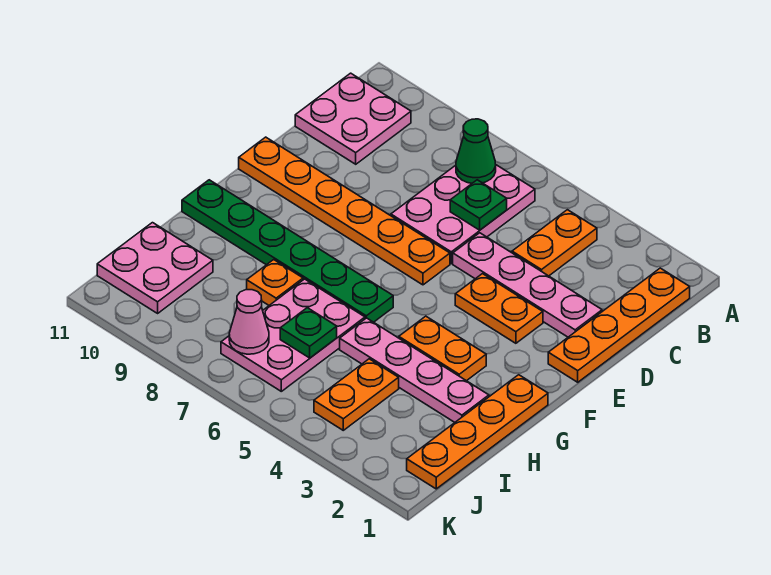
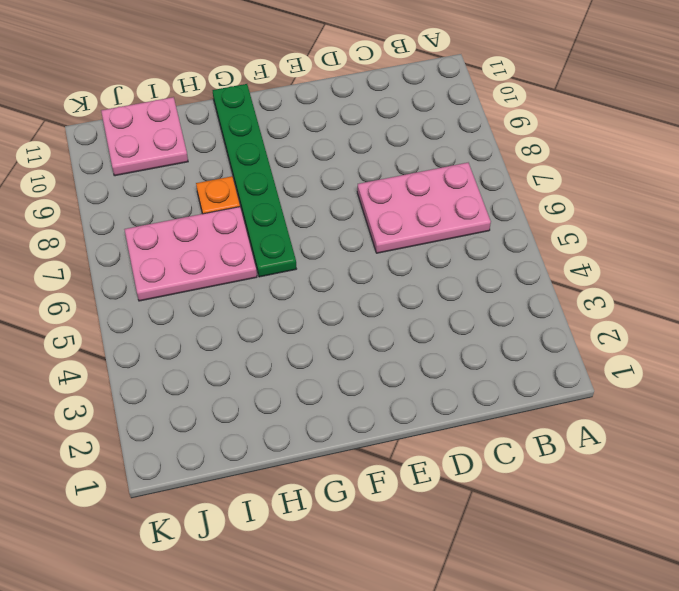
none -> orange 1x4 plate [548,268,690,382]
none -> orange 1x2 plate [512,210,597,276]
none -> pink 2x2 plate [295,73,411,164]

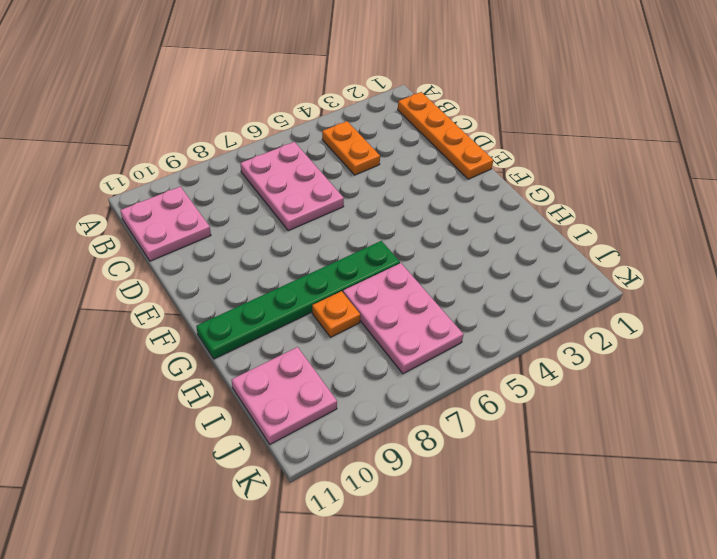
none -> pink 1x4 plate [453,233,602,337]
none -> orange 1x2 plate [455,274,543,343]
none -> orange 1x6 plate [239,137,450,285]

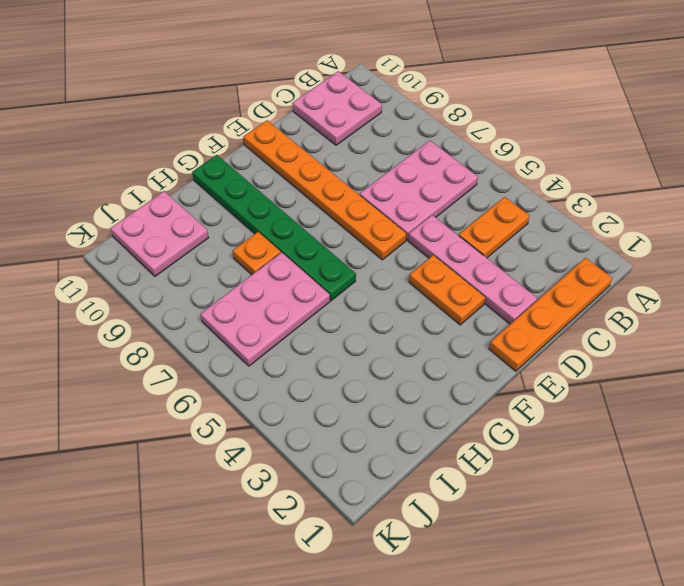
none -> orange 1x4 plate [407,375,548,489]
none -> orange 1x2 plate [399,316,486,381]
none -> pink 1x4 plate [340,318,489,422]

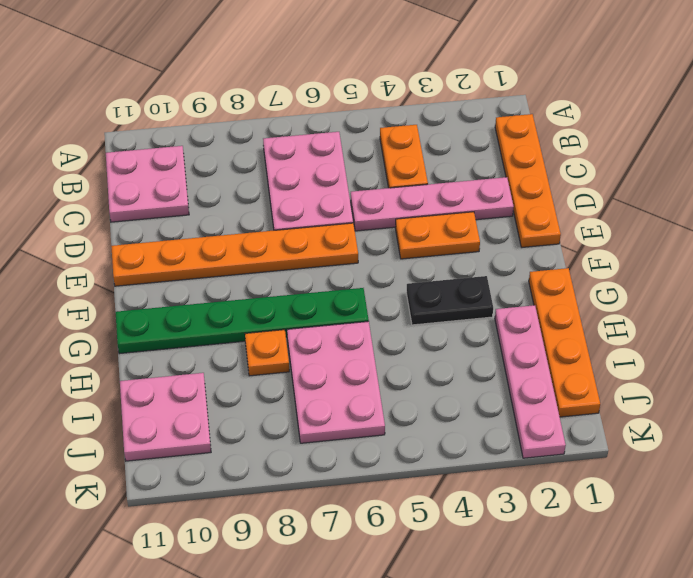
black 1x2 plate [406,276,493,325] -> orange 1x2 plate [399,316,486,381]
pink 1x4 plate [495,305,566,458] -> pink 1x4 plate turned to [340,318,489,422]
none -> orange 1x2 plate [314,359,399,430]
none -> green 1x1 cone [456,119,496,183]
none -> green 1x1 plate [450,180,507,230]

